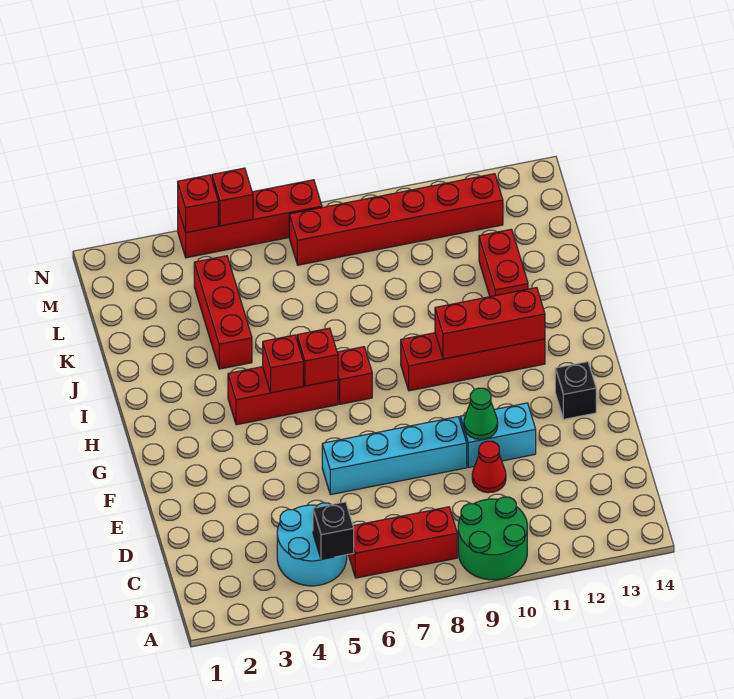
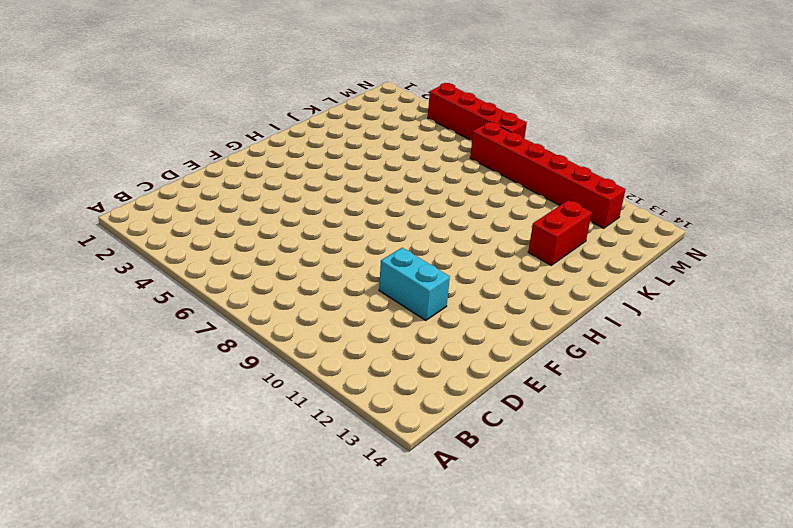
none -> green 2x2 round brick [458,497,527,580]
none -> cyan 2x2 round brick [277,503,347,586]
none -> red 1x3 brick [348,507,457,578]

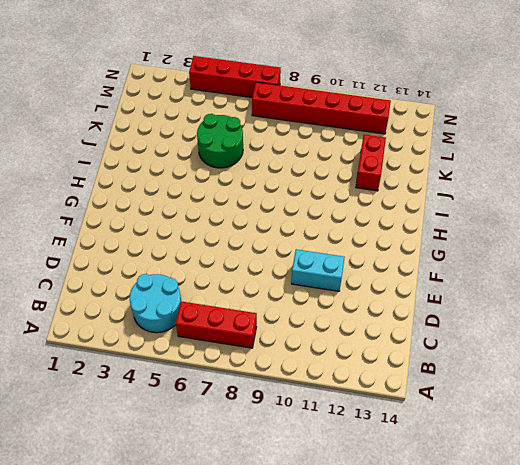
green 2x2 round brick [197,114,243,168] -> green 2x2 round brick moved to [458,497,527,580]
none -> red 1x1 cone [472,441,506,493]
none -> cyan 1x4 brick [322,417,467,495]
none -> black 1x1 brick [555,362,596,419]

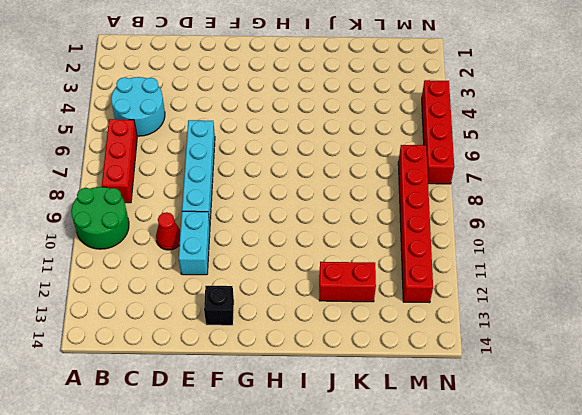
none -> red 1x3 brick [228,367,338,425]
none -> red 1x1 brick [337,347,372,404]
none -> red 1x4 brick [401,333,545,391]

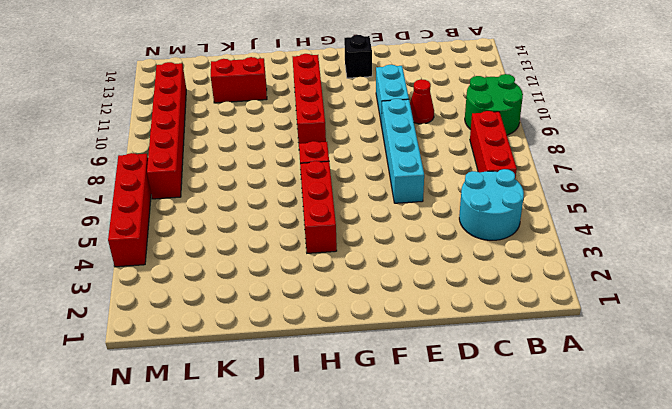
none -> red 1x3 brick [194,256,252,369]
none -> black 1x1 brick [313,502,354,560]
none -> green 1x1 cone [464,388,498,439]

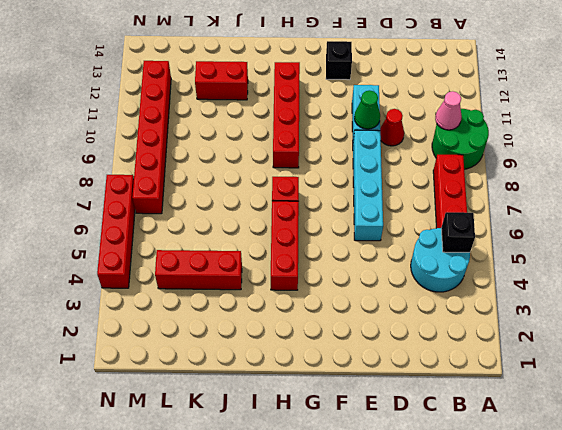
pink 1x1 cone [435,91,462,130] -> none
none -> red 1x1 brick [263,335,303,393]
none -> red 1x1 brick [297,328,338,386]
none -> red 1x3 brick [435,288,545,359]

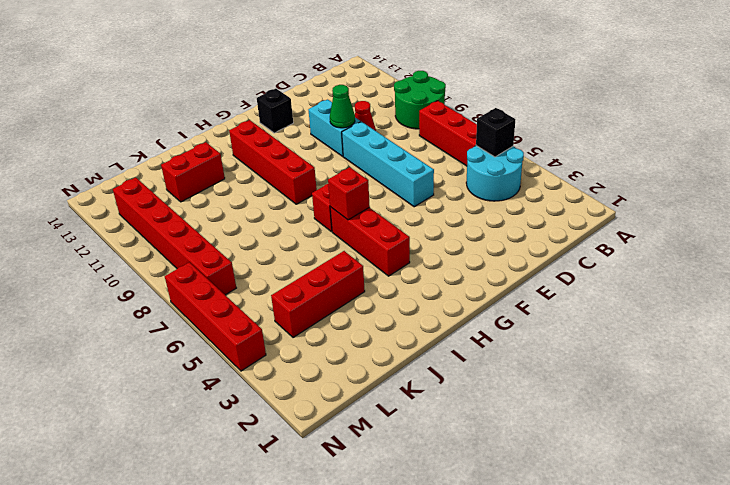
none -> red 1x1 brick [263,335,303,393]
none -> red 1x3 brick [435,288,545,359]
none -> red 1x1 brick [178,175,218,233]

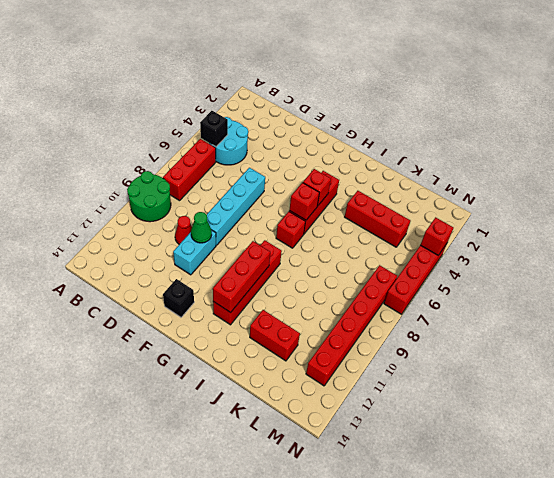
none -> red 1x1 brick [212,168,253,226]

